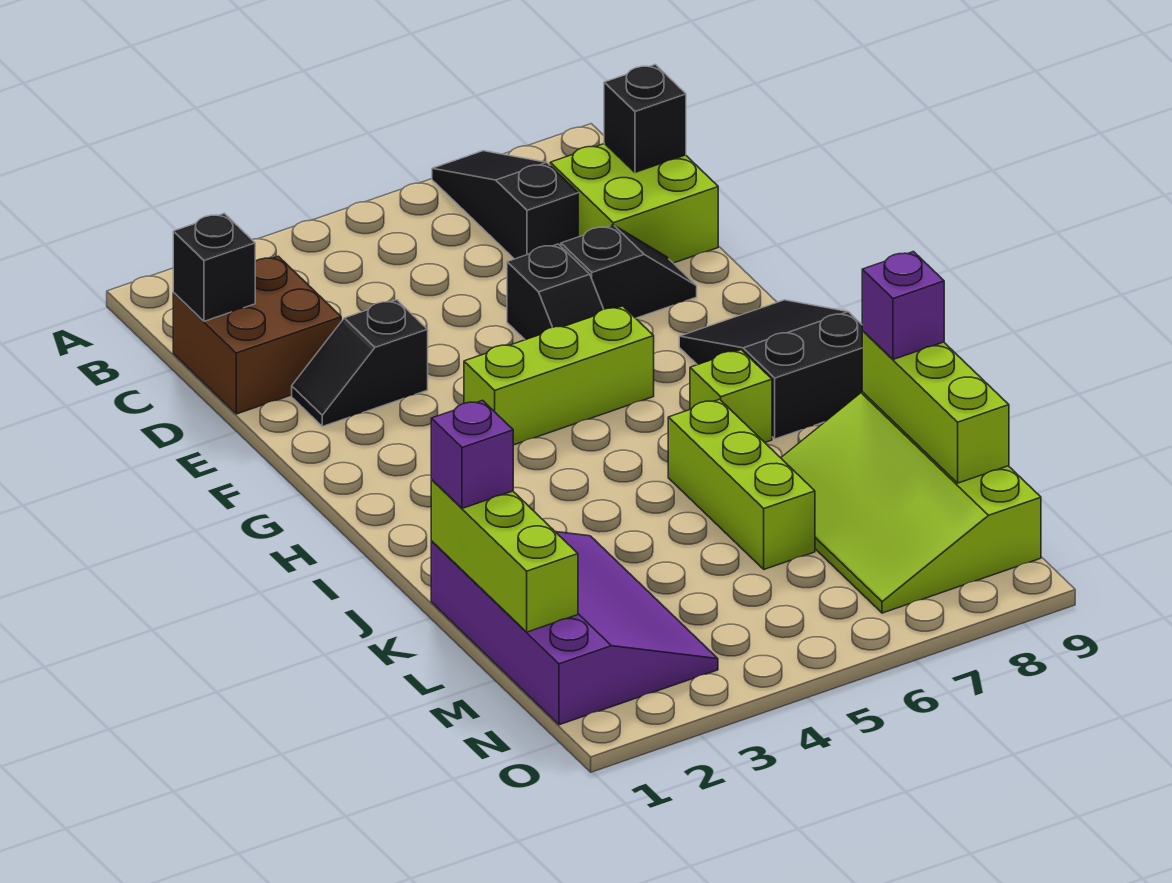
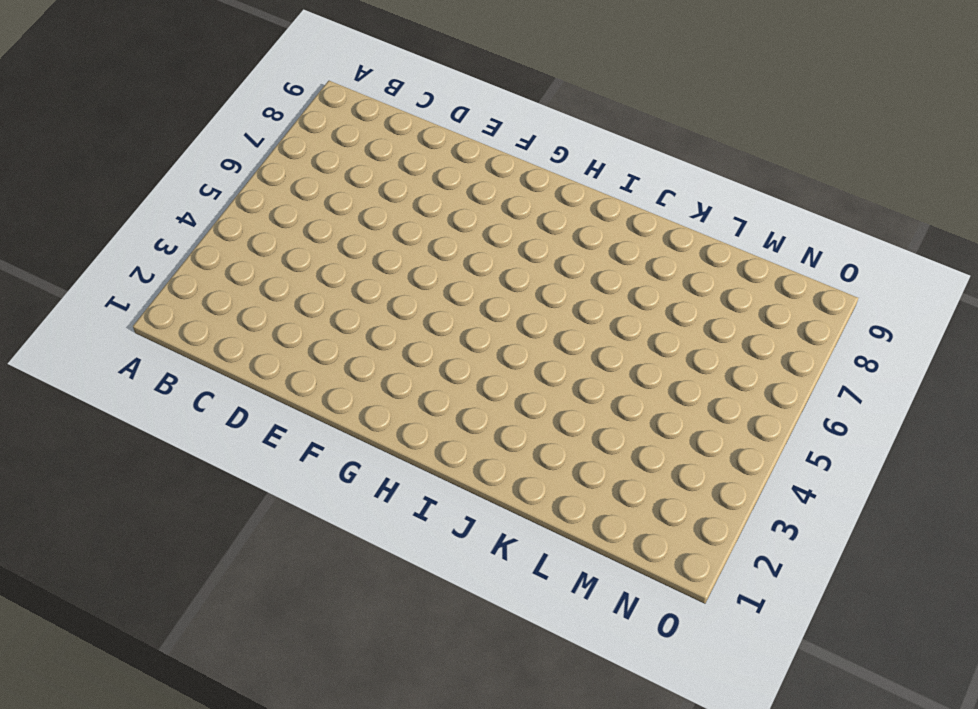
none -> black 1x3 slope [432,151,578,259]
none -> brown 2x2 brick [173,256,341,414]
none -> lime 2x2 brick [550,144,718,263]

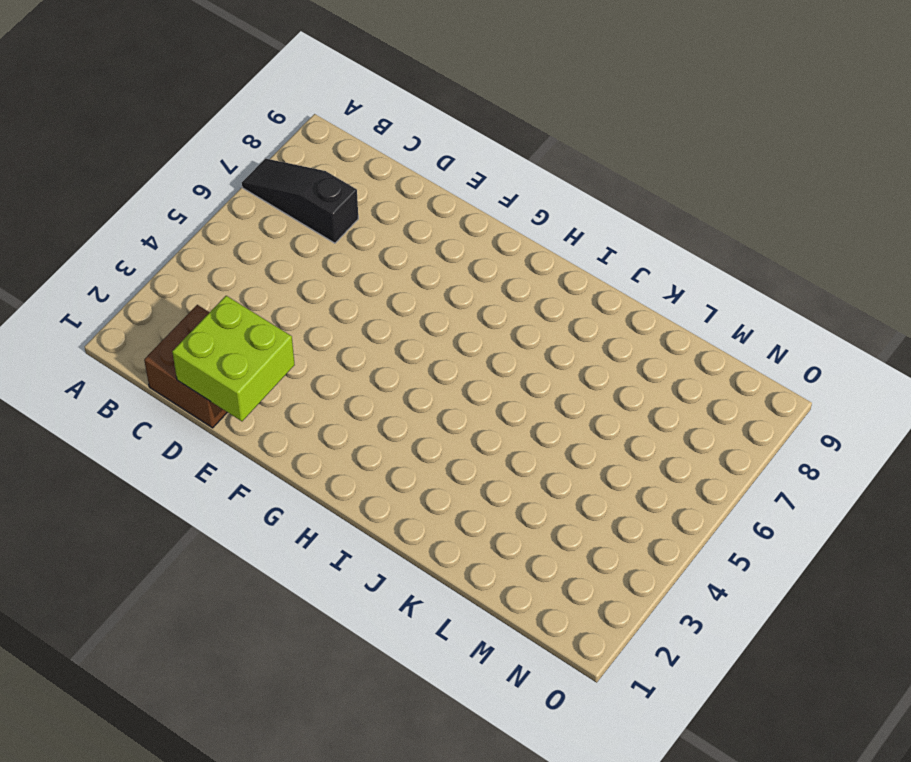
lime 2x2 brick [172,296,295,421] -> lime 2x2 brick moved to [550,144,718,263]
none -> black 1x2 slope [292,300,428,426]
none -> black 1x2 slope [507,244,603,340]
none -> black 1x2 slope [561,225,697,318]

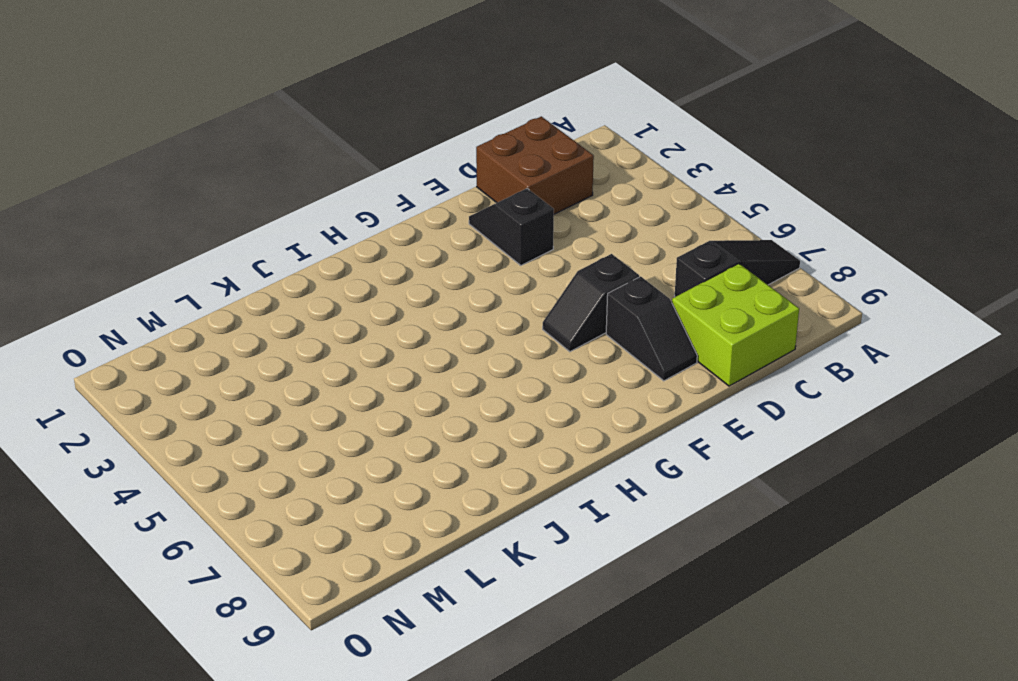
none -> lime 1x3 brick [464,306,654,445]
none -> black 2x3 slope [679,300,863,439]
none -> lime 1x1 brick [690,350,772,442]

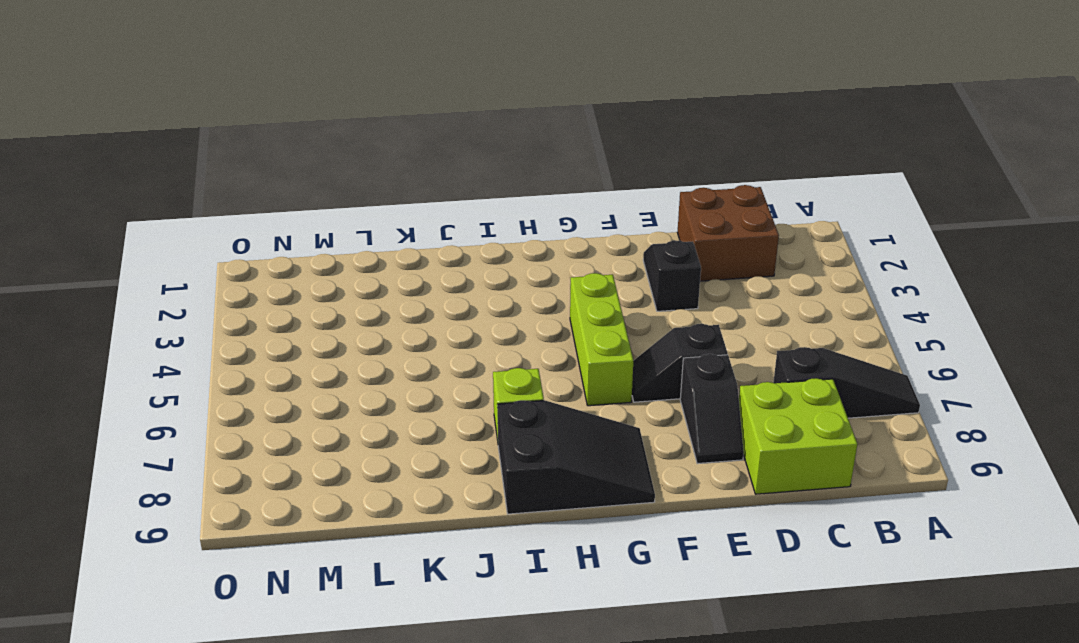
none -> lime 1x3 brick [668,399,815,569]
none -> purple 3x4 slope [431,532,718,725]
none -> lime 3x4 slope [781,392,1041,613]

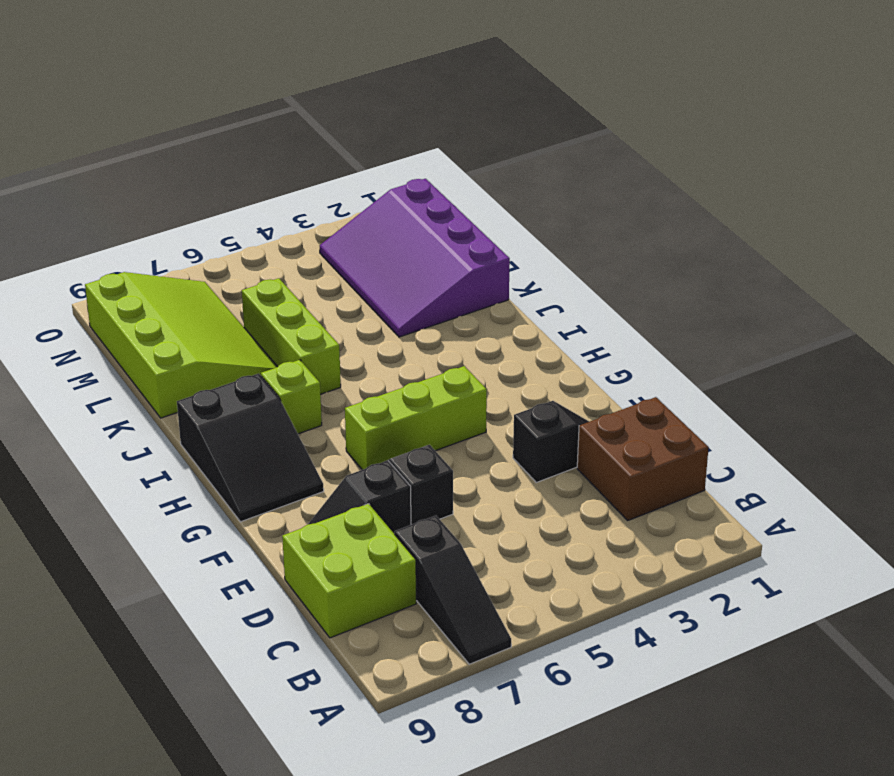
none -> black 1x1 brick [173,213,255,321]
none -> black 1x1 brick [604,64,686,172]
none -> lime 1x3 brick [431,480,578,632]

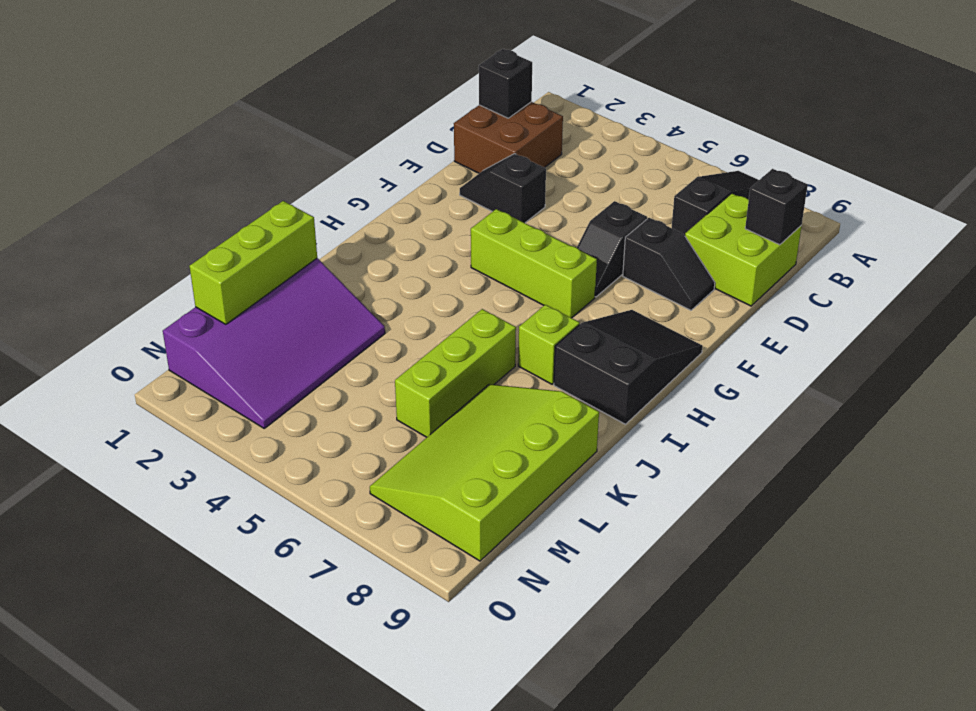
none -> lime 1x3 brick [862,331,1009,483]
none -> purple 1x1 brick [431,400,513,508]
none -> purple 1x1 brick [862,252,944,360]

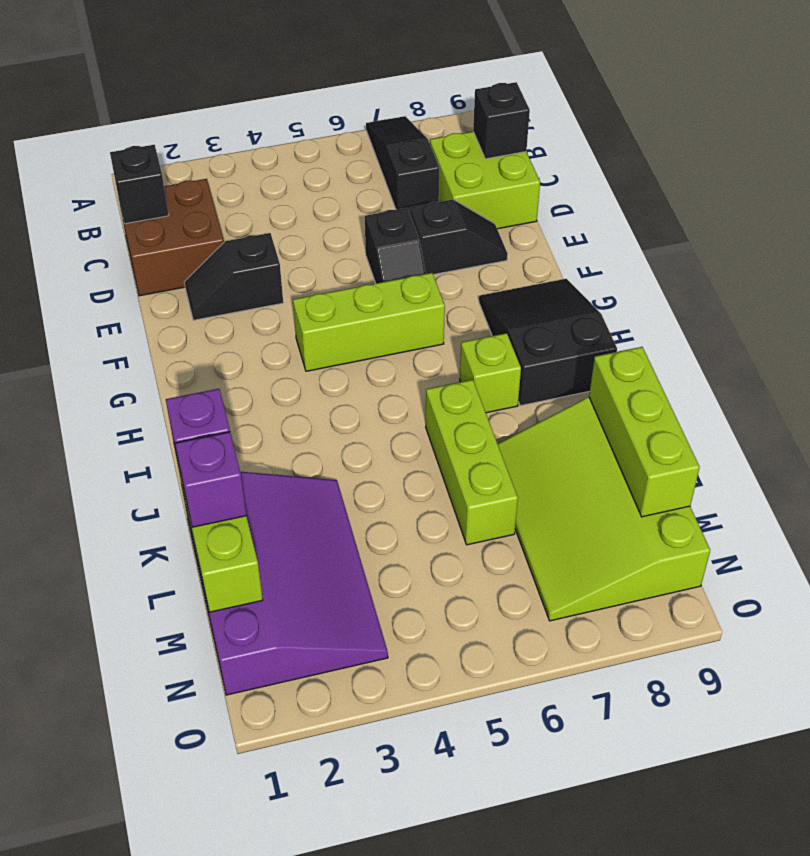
purple 1x1 brick [175,432,246,527] -> purple 1x1 brick moved to [862,252,944,360]

